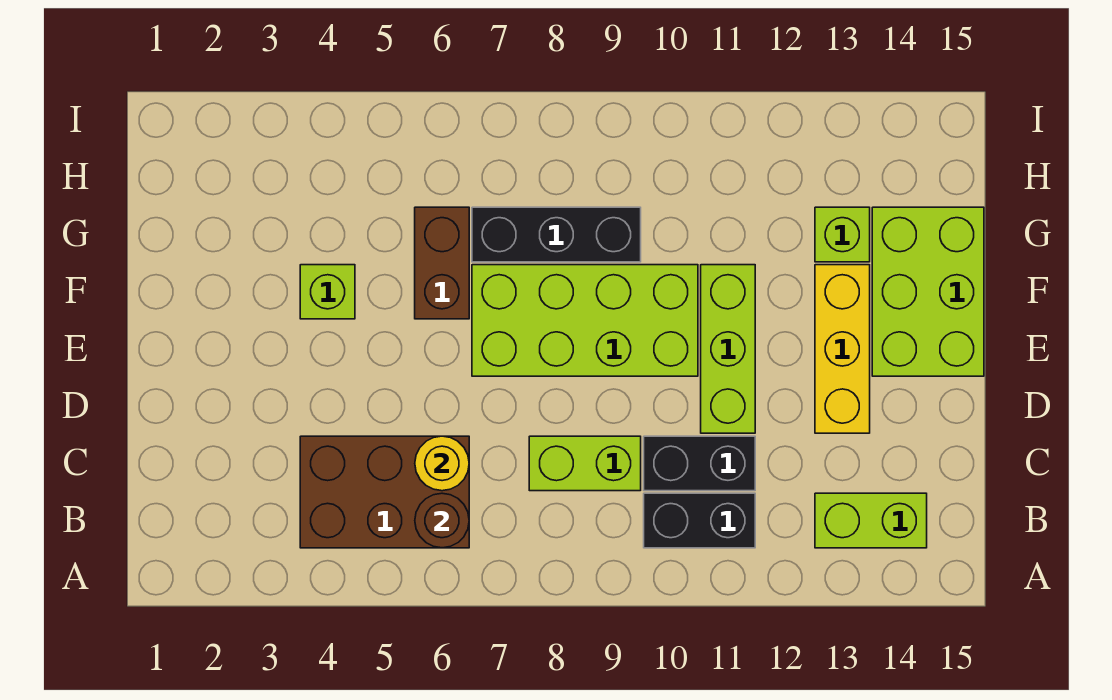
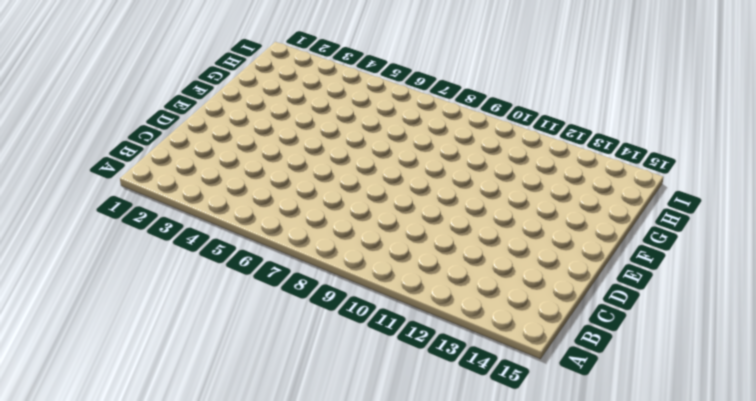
none -> brown 2x3 brick [300,436,469,548]
none -> black 1x2 brick [644,493,755,548]
none -> lime 1x2 brick [815,493,927,548]

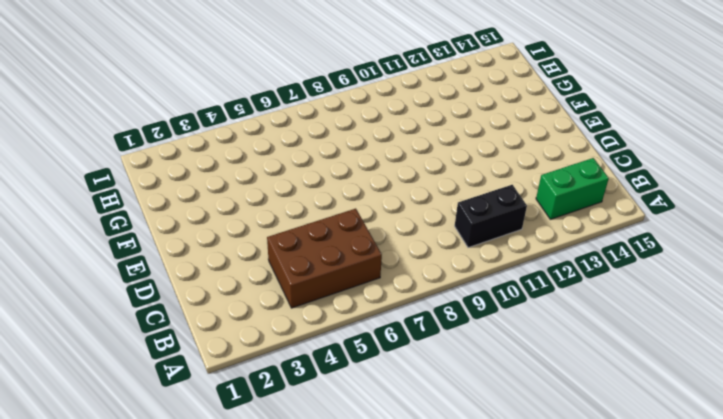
green 1x2 brick [536,158,609,219] -> lime 1x2 brick [815,493,927,548]
none -> lime 1x2 brick [529,436,641,491]
none -> black 1x2 brick [644,436,755,491]
none -> lime 1x3 brick [701,265,755,433]

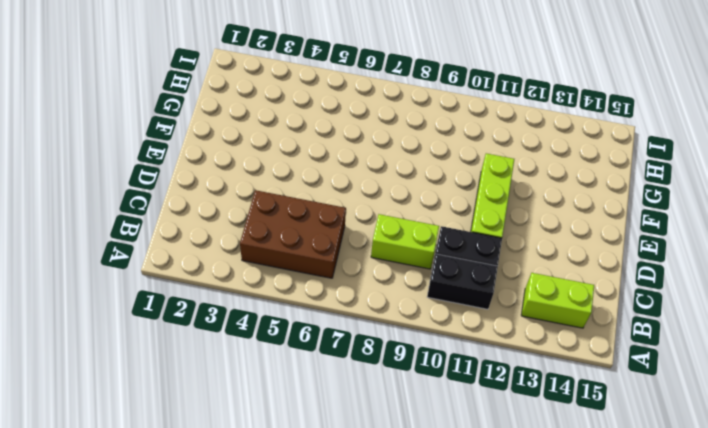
none -> yellow 1x3 brick [815,265,870,433]
none -> lime 2x4 brick [472,265,698,376]
none -> lime 2x3 brick [872,207,984,376]

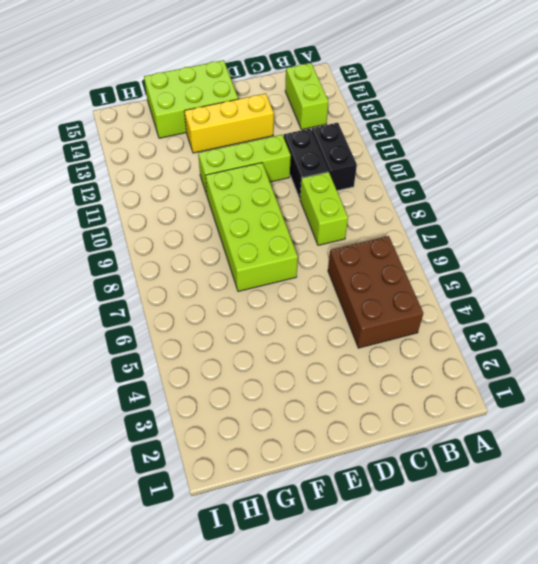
none -> lime 1x1 brick [300,265,355,319]
none -> brown 1x2 brick [415,207,469,319]
none -> black 1x3 brick [472,207,641,262]

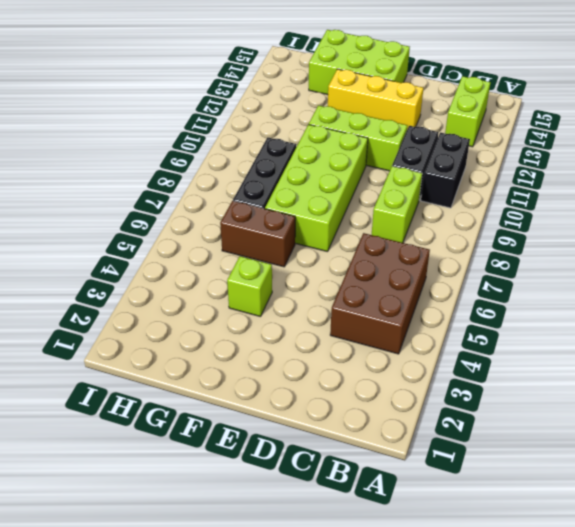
none -> lime 1x1 brick [815,207,870,262]
none -> brown 1x1 round brick [415,493,469,548]
none -> yellow 1x1 round brick [415,436,469,491]

